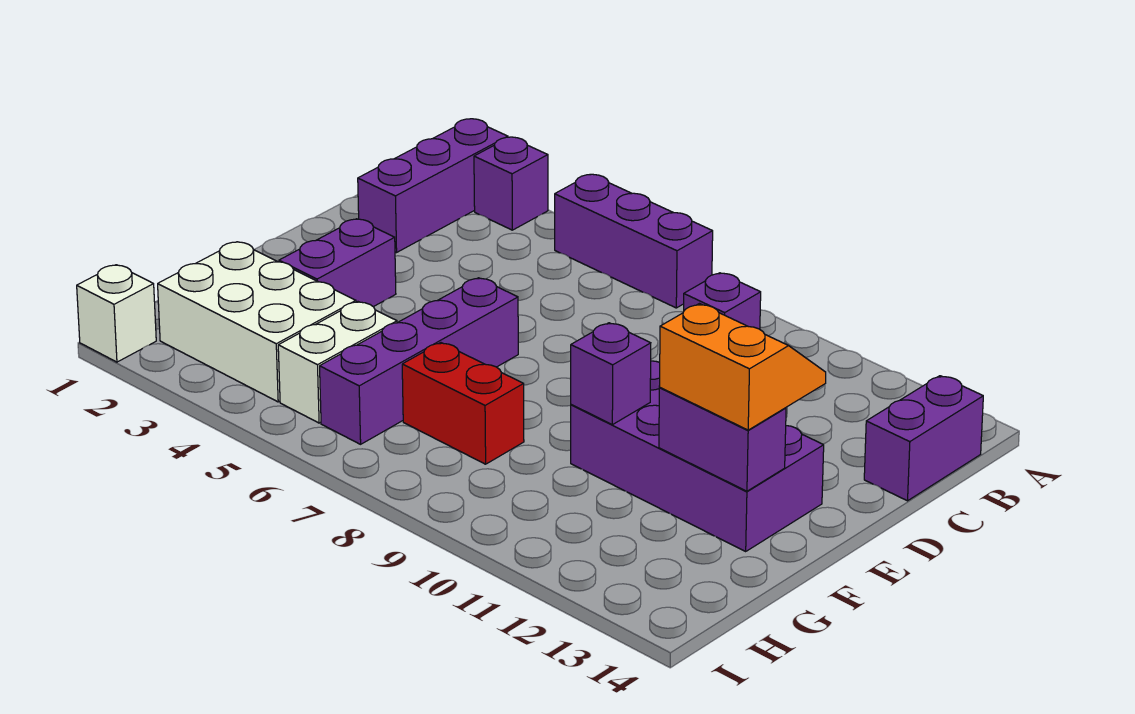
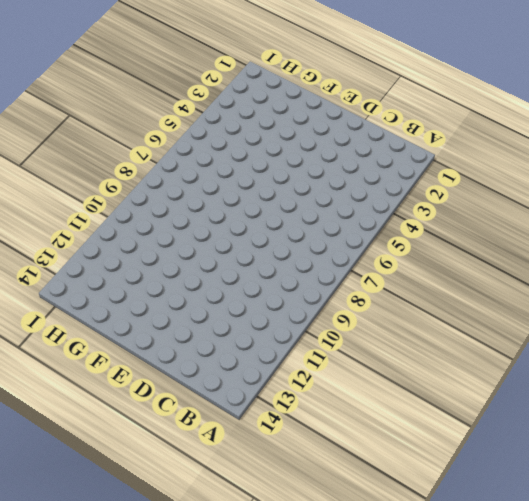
none -> purple 1x3 brick [358,119,508,253]
none -> purple 1x1 brick [474,137,548,230]
none -> purple 1x3 brick [555,174,713,308]

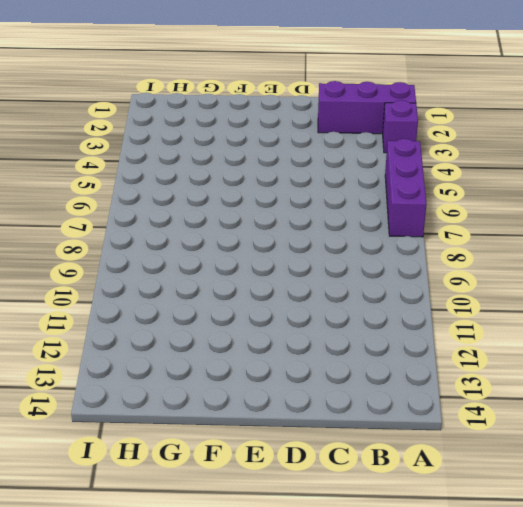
none -> purple 1x1 brick [684,273,761,329]
none -> purple 1x2 brick [864,376,983,501]
none -> purple 1x2 brick [279,219,396,307]

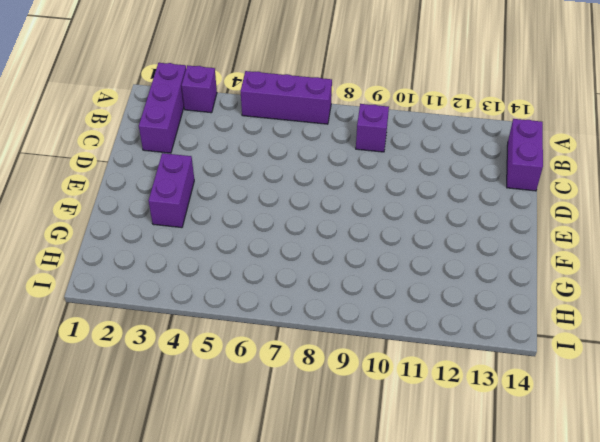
none -> purple 1x4 brick [320,278,518,444]
none -> purple 2x4 brick [571,361,824,551]
none -> white 2x3 brick [158,242,356,402]

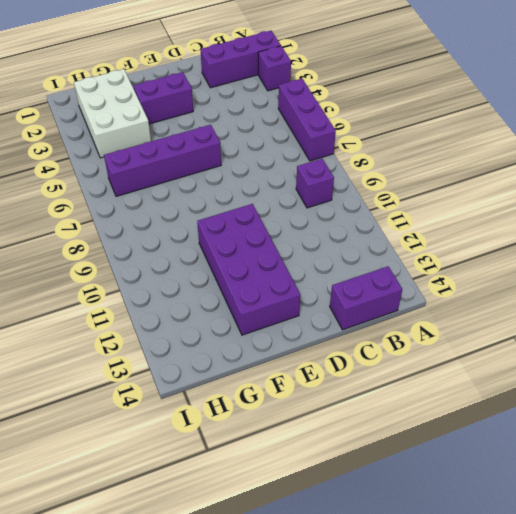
none -> white 1x2 brick [278,302,397,423]
none -> red 1x2 brick [402,343,524,464]
none -> white 1x1 brick [77,265,156,362]

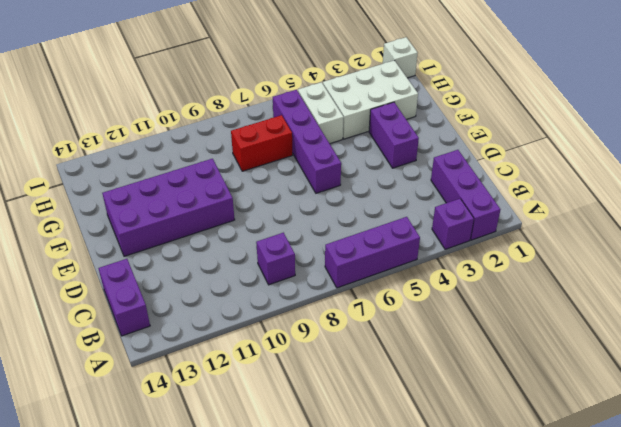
none -> purple 1x1 brick [571,323,651,425]
none -> purple 1x2 brick [659,388,786,491]
none -> orange 2x2 slope [659,304,826,430]

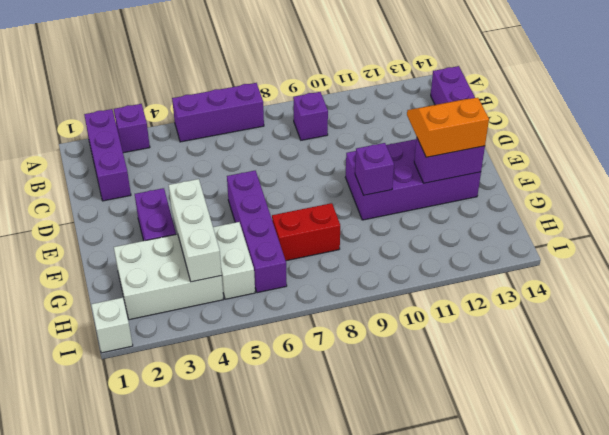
white 1x3 brick [169,179,222,282] -> none

